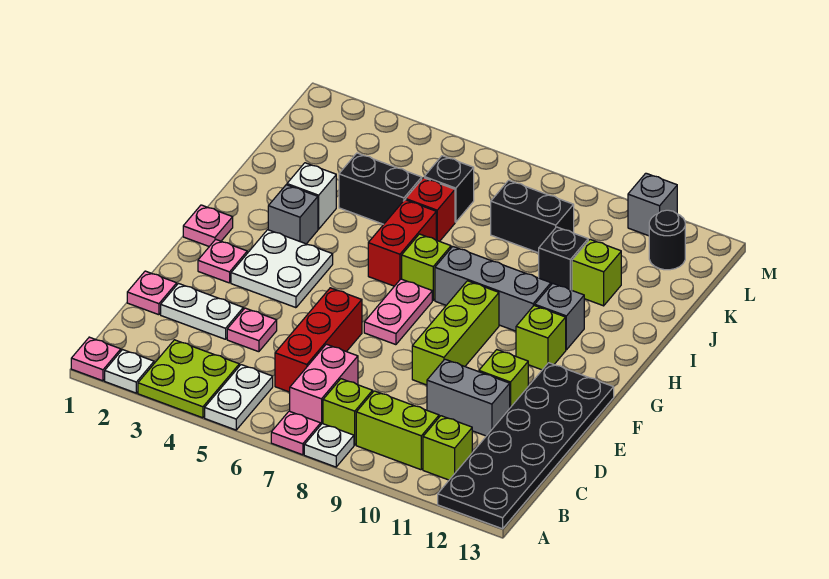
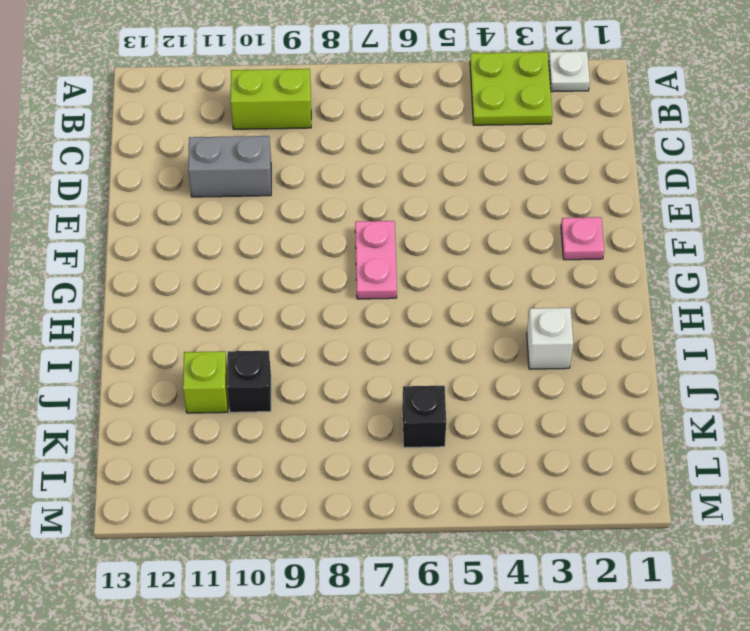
none -> pink 1x1 plate [71,337,121,381]
none -> white 1x2 plate [205,365,273,430]
none -> pink 1x1 plate [271,411,321,455]
none -> white 1x1 plate [304,424,354,467]

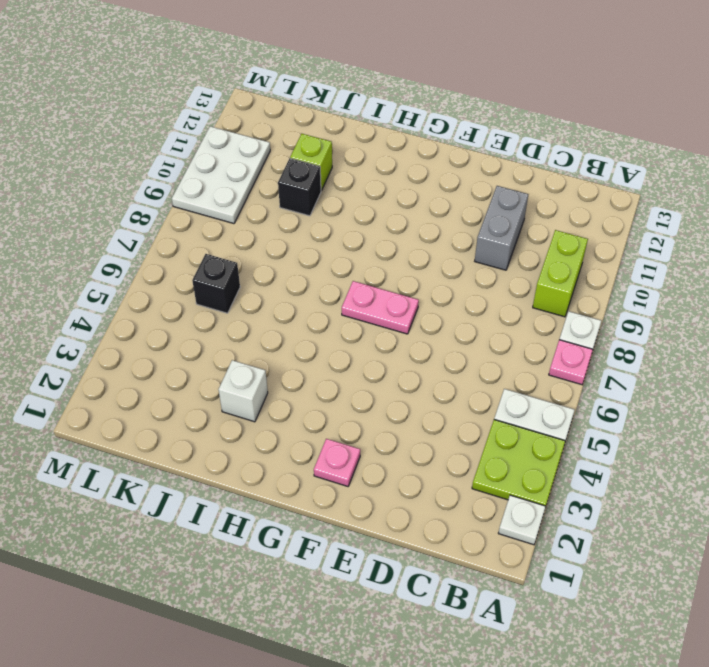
white 2x3 plate [172,126,270,224] -> grey 1x1 brick [628,173,677,236]
none -> pink 1x1 plate [71,337,121,381]
none -> black 2x6 plate [438,363,614,529]
none -> pink 1x2 brick [290,344,358,424]
none -> lime 1x1 brick [323,379,373,445]

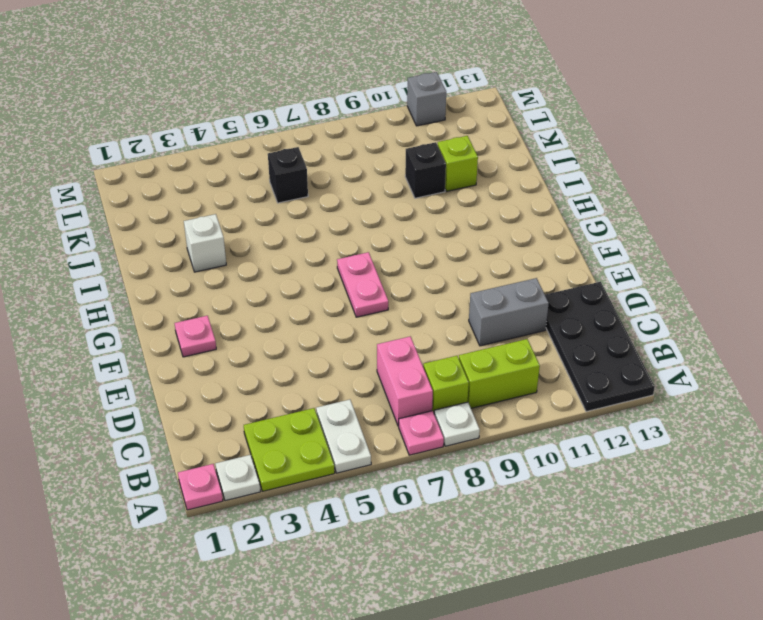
black 2x4 plate [545,282,655,412] -> black 2x6 plate [438,363,614,529]
none -> lime 1x1 brick [423,416,472,480]
none -> red 1x3 brick [275,288,362,392]
none -> pink 1x1 plate [127,271,177,315]
none -> white 1x2 plate [161,284,243,339]

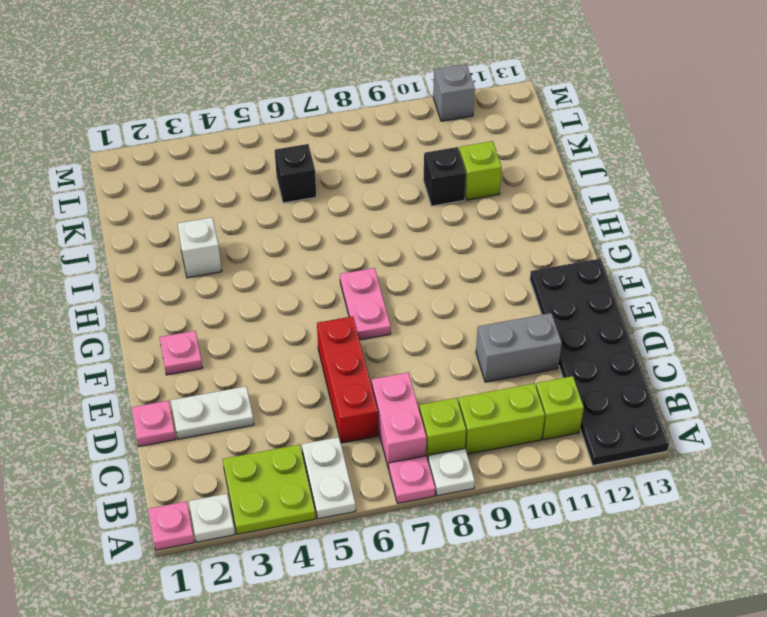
none -> pink 1x1 plate [227,308,277,352]
none -> lime 1x3 brick [412,281,499,385]
none -> lime 1x1 brick [479,350,528,408]
none -> white 2x2 plate [231,230,333,308]

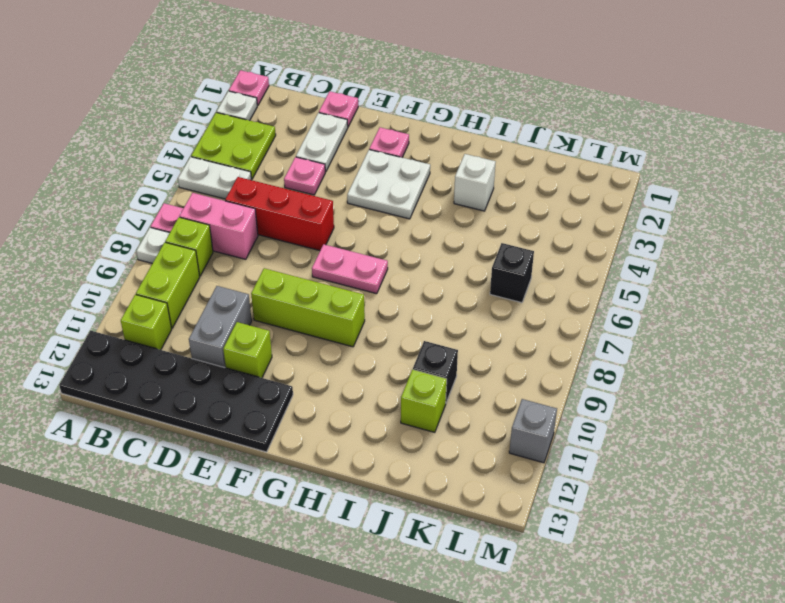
none -> pink 1x1 plate [183,205,233,246]
none -> lime 1x1 brick [516,305,566,370]
none -> grey 1x1 brick [268,185,318,244]
none -> red 1x2 brick [368,200,436,286]

